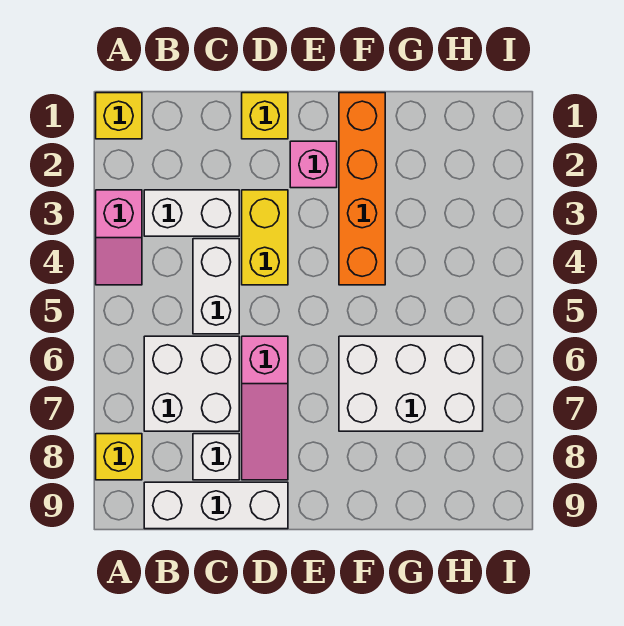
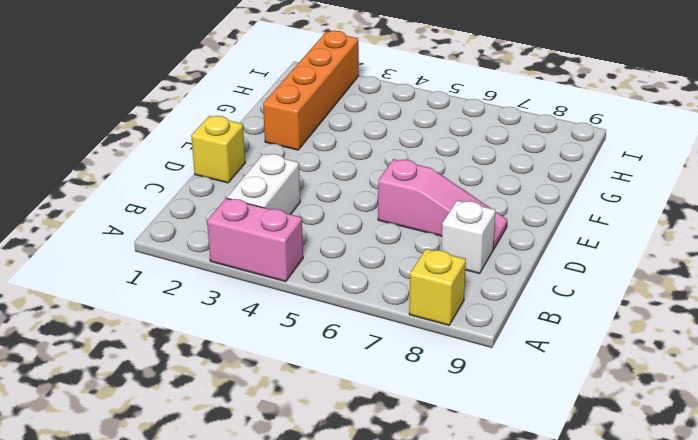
pink 1x2 brick [207,198,303,282] -> pink 1x2 slope [96,190,142,285]
orange 1x4 brick [263,31,359,150] -> orange 1x4 brick turned to [339,93,385,285]
none -> yellow 1x1 brick [96,93,142,139]
none -> white 2x2 brick [144,336,239,431]
none -> white 1x3 brick [144,482,288,529]

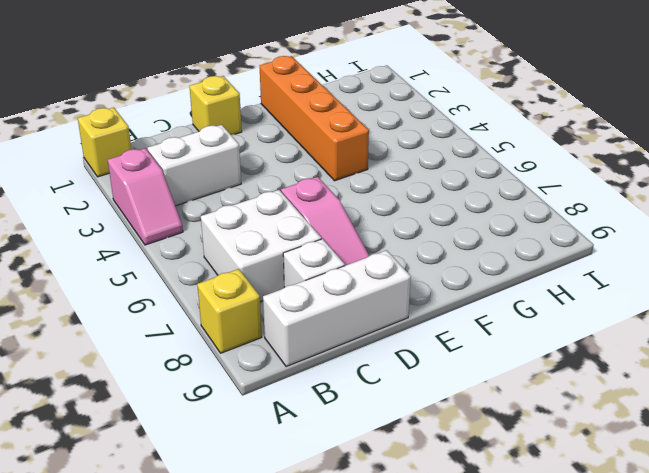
none -> white 1x2 brick [193,239,239,334]
none -> yellow 1x2 brick [242,190,288,285]
none -> pink 1x1 brick [290,141,337,188]

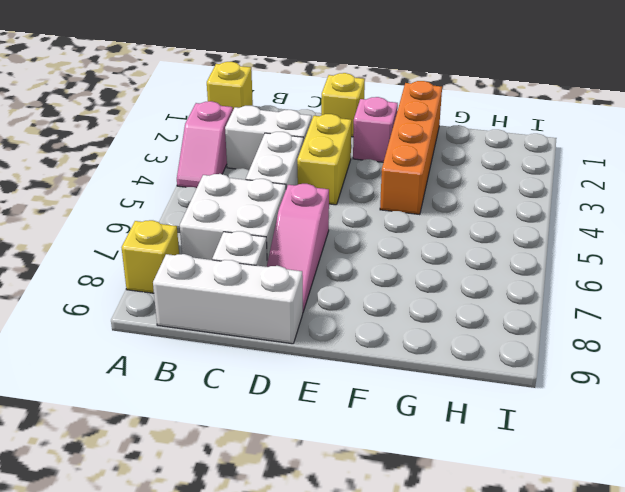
none -> white 2x3 brick [339,336,483,431]

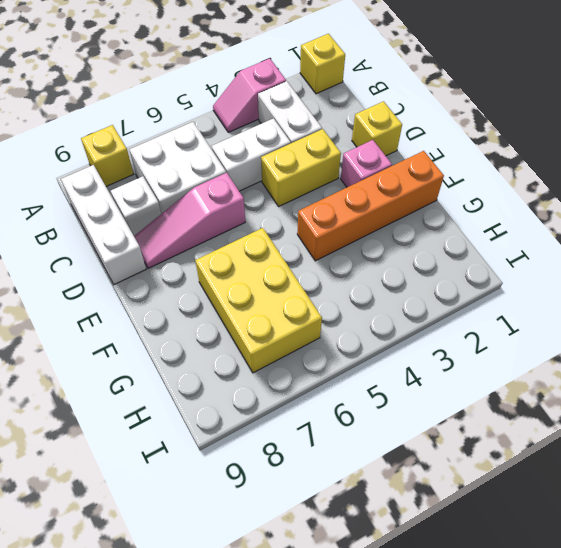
yellow 2x3 brick [195,228,322,373] -> white 2x3 brick [339,336,483,431]

